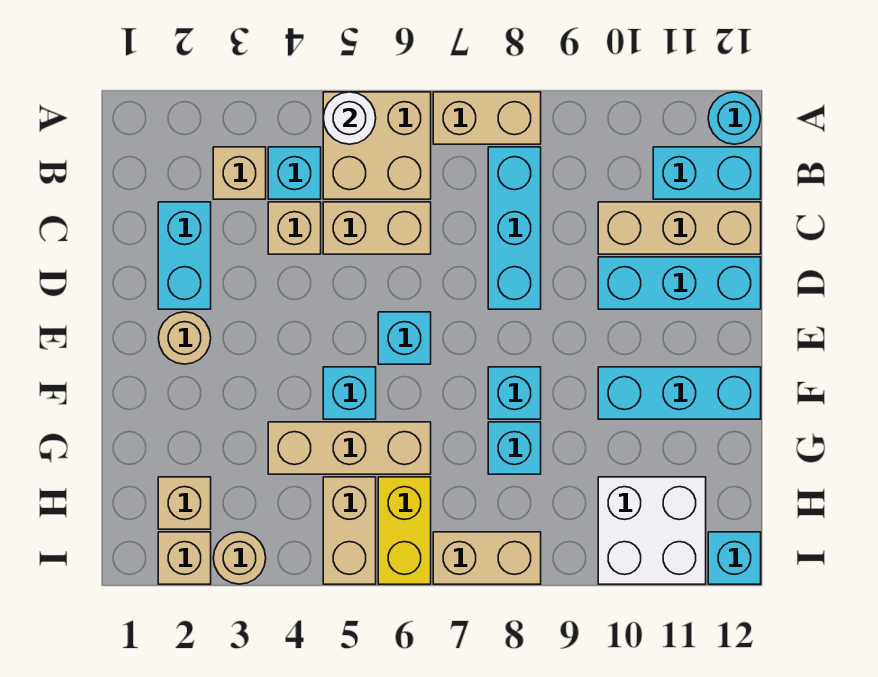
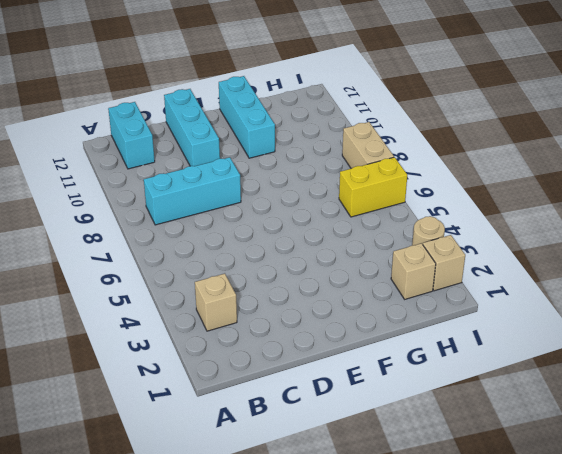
none -> tan 2x2 brick [323,92,431,199]
none -> tan 1x2 brick [433,92,541,144]
none -> cyan 1x1 round brick [708,92,761,144]

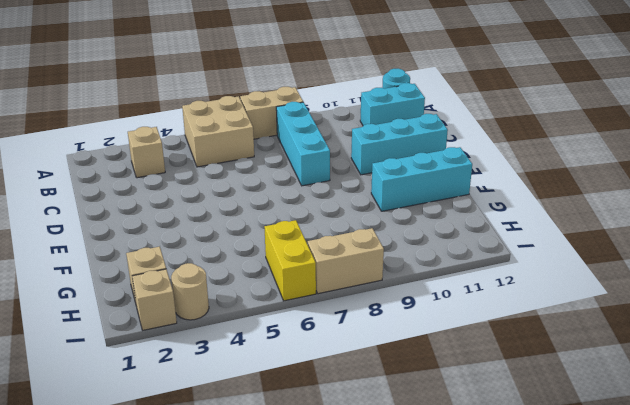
none -> cyan 1x1 brick [268,147,321,199]
none -> cyan 1x2 brick [158,202,211,309]
none -> tan 1x1 brick [268,202,321,254]

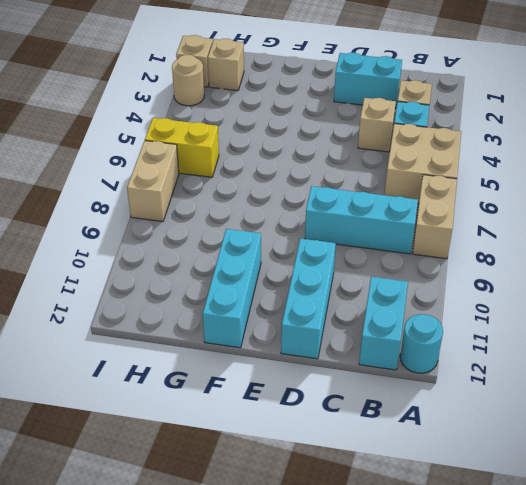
none -> tan 1x2 brick [323,202,431,254]
none -> tan 1x3 brick [598,202,761,254]
none -> tan 1x1 round brick [158,312,211,364]

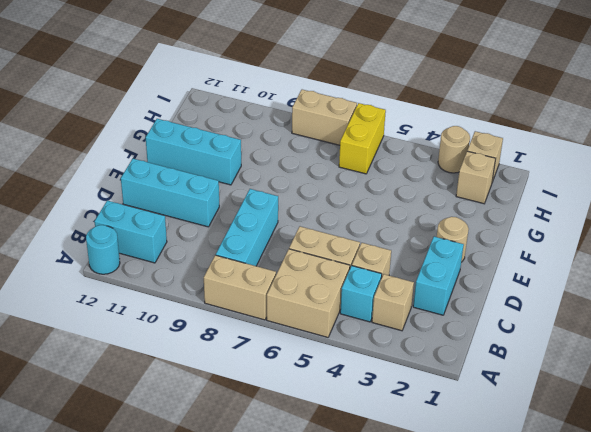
none -> tan 1x3 brick [598,202,761,254]
none -> cyan 1x1 brick [378,312,431,364]
none -> cyan 1x1 brick [323,367,376,419]

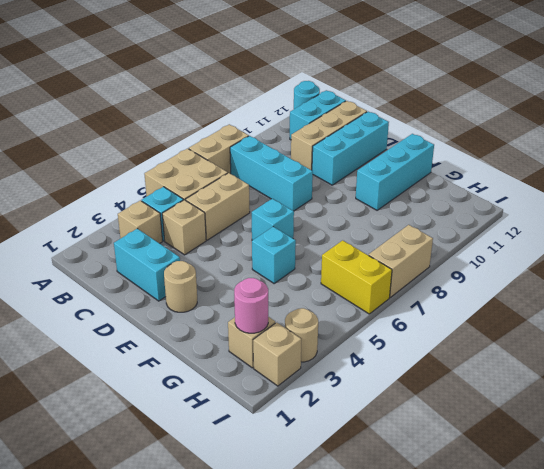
pink 1x1 round brick [234,278,268,333] -> none
none -> cyan 1x1 brick [488,367,541,419]
none -> tan 1x3 brick [268,422,431,474]
none -> cyan 1x1 brick [488,422,541,474]

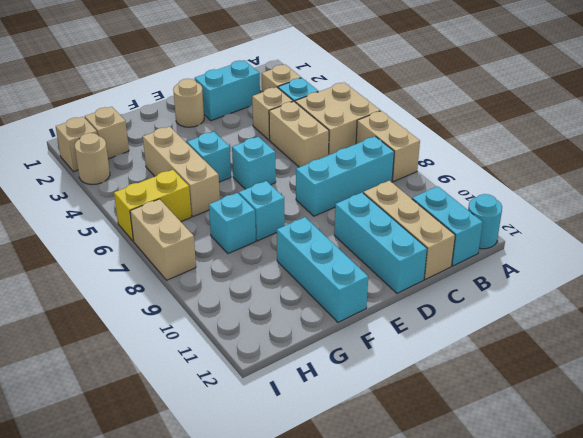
none -> tan 1x2 brick [323,477,376,584]
none -> white 2x2 brick [598,477,706,584]
none -> cyan 1x1 brick [708,532,761,584]

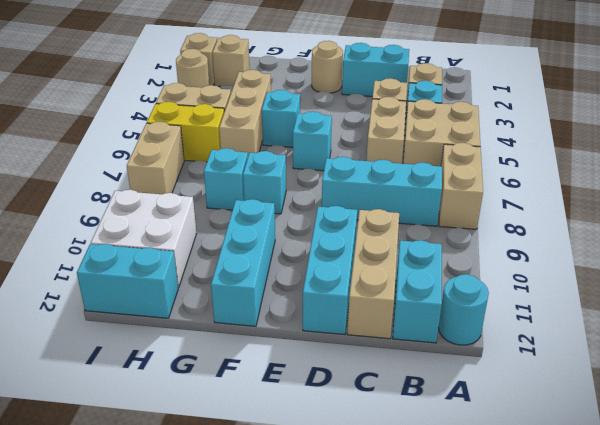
cyan 1x2 brick [77,244,178,318] -> cyan 1x1 brick [708,532,761,584]
none -> white 1x1 round brick [323,92,376,144]

